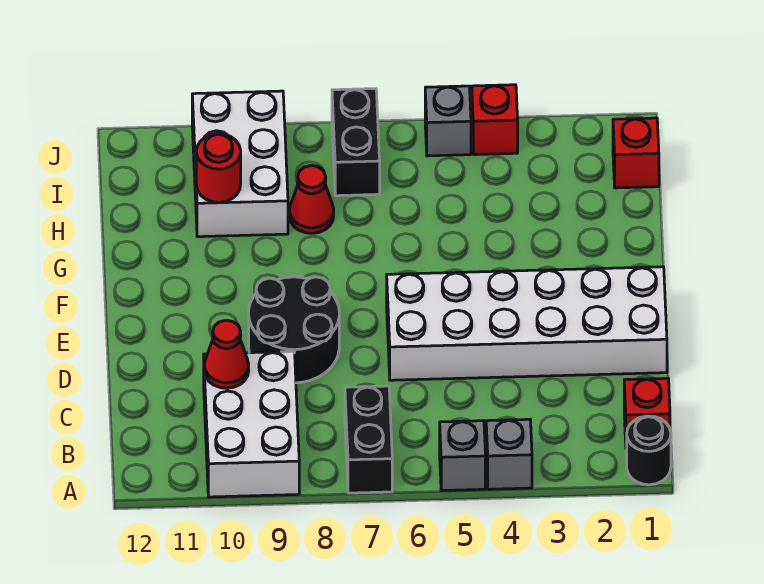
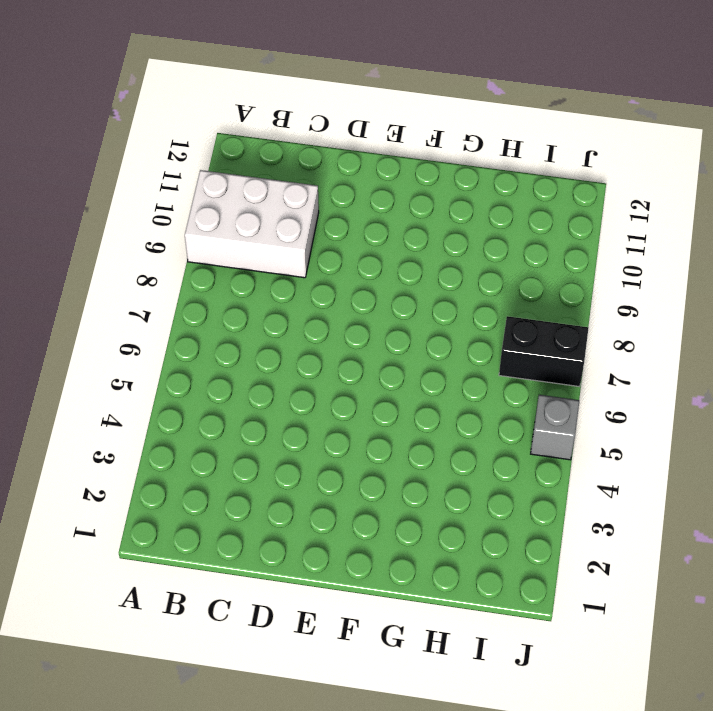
none -> black 1x1 round brick [627,416,671,485]
none -> grey 1x1 brick [486,419,532,489]
none -> grey 1x1 brick [440,421,485,491]

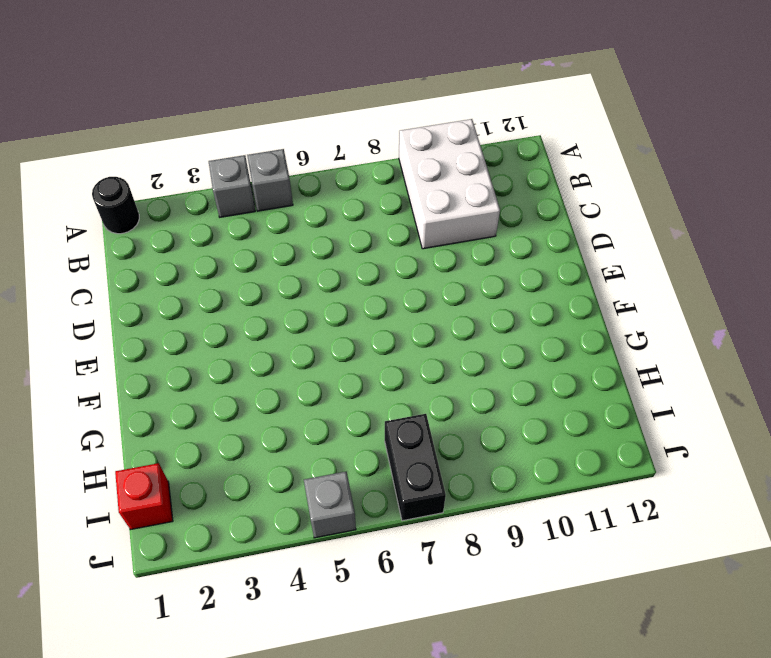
none -> black 1x2 brick [345,386,392,493]
none -> red 1x1 brick [624,378,670,448]
none -> white 2x6 brick [387,267,667,380]

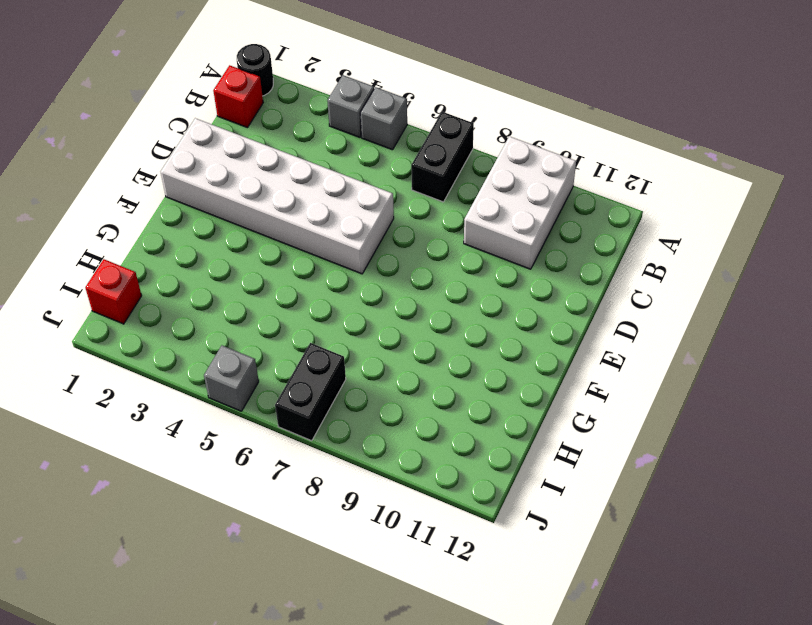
none -> black 2x2 round brick [249,277,339,383]
none -> red 1x1 cone [289,165,334,233]
none -> white 2x3 brick [192,91,288,237]

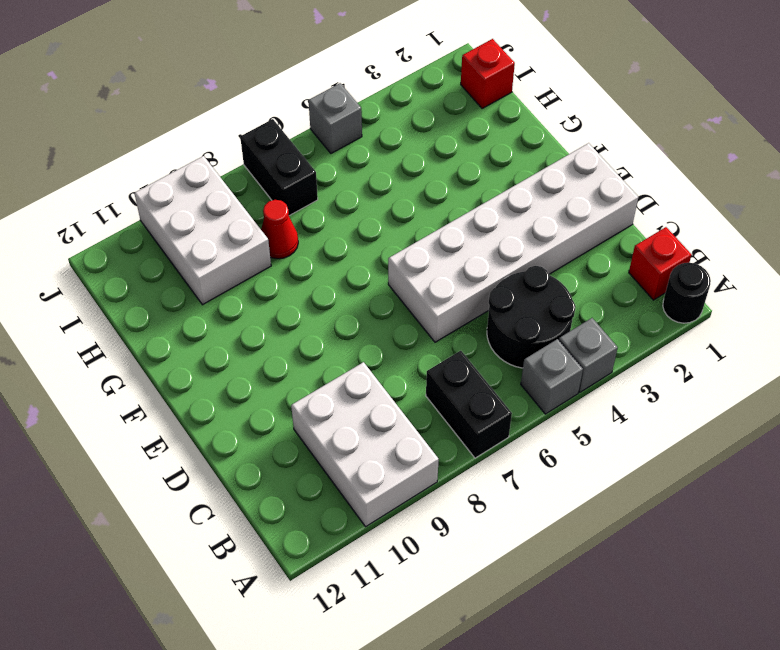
black 2x2 round brick [487,266,576,368] -> black 2x2 round brick moved to [249,277,339,383]
none -> red 1x1 brick [472,85,518,155]
none -> red 1x1 cone [204,320,249,388]
none -> red 1x1 round brick [196,134,241,202]

